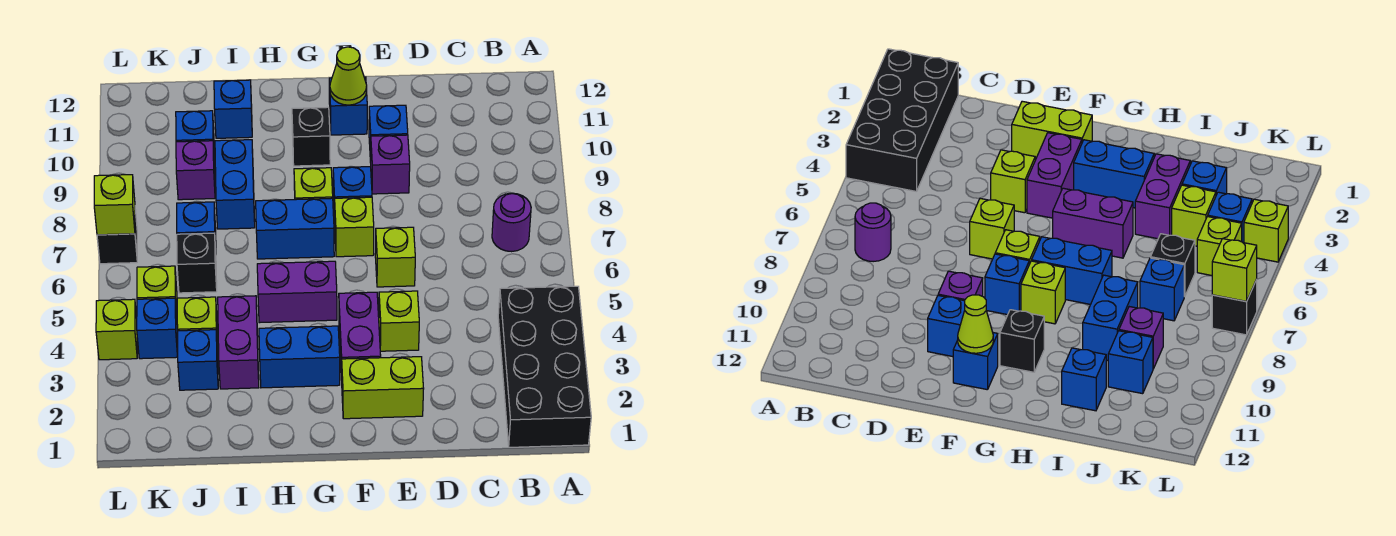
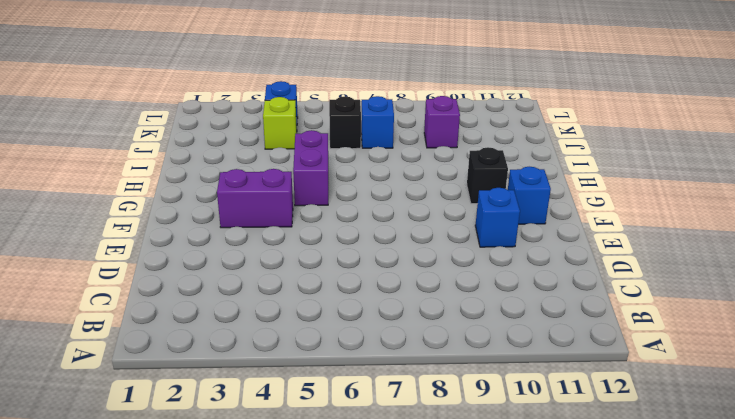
none -> black 2x4 brick [498,286,591,447]
none -> purple 1x1 round brick [492,193,531,252]
none -> lime 1x2 brick [342,357,424,419]
none -> lime 1x1 brick [379,291,419,351]

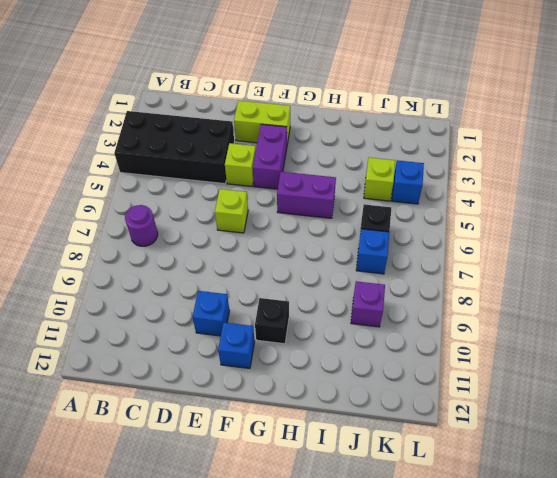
black 2x4 brick [114,111,234,184] -> black 2x4 brick turned to [498,286,591,447]
none -> purple 1x1 brick [371,135,410,194]
none -> lime 1x1 brick [335,197,374,257]
none -> blue 1x1 brick [333,167,372,220]
none -> blue 1x2 brick [259,326,340,388]

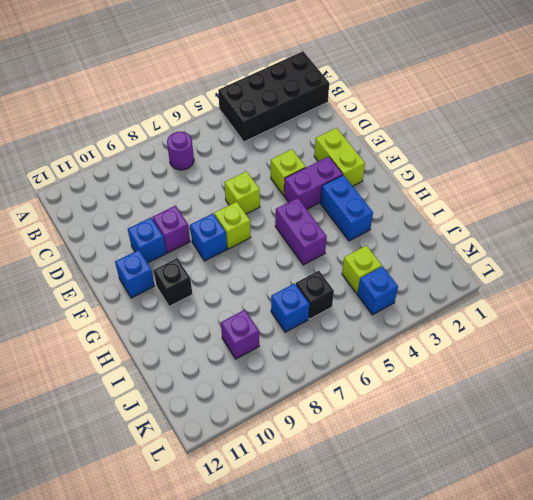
none -> blue 1x2 brick [256,198,334,259]
none -> lime 1x1 brick [294,168,333,200]
none -> purple 1x2 brick [218,296,259,389]
none -> blue 1x2 brick [215,140,255,229]

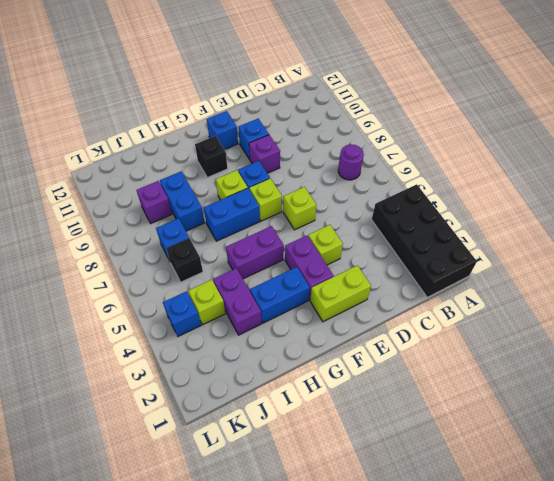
none -> blue 1x1 brick [214,80,252,138]
none -> blue 1x1 brick [177,330,218,390]
none -> blue 1x1 brick [176,111,215,167]
none -> lime 1x1 brick [137,266,177,315]

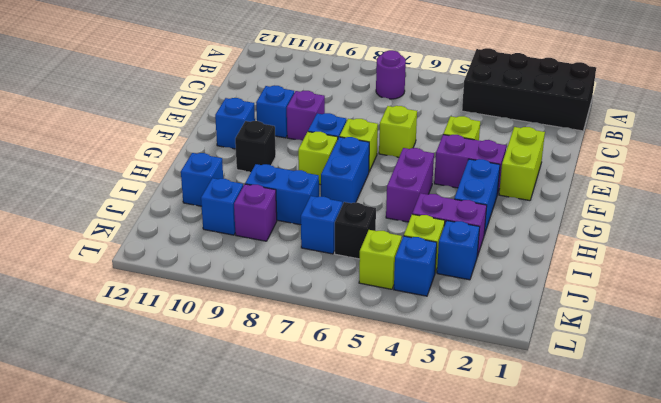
none -> lime 1x1 brick [96,299,137,360]
none -> black 1x1 brick [97,210,137,264]
none -> lime 1x1 cone [330,47,367,105]
none -> lime 1x1 brick [94,175,135,235]

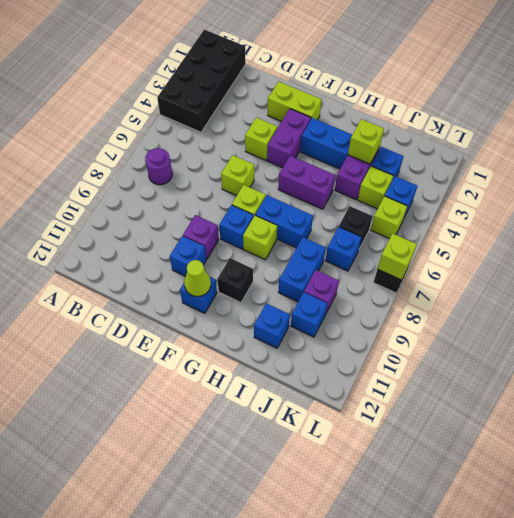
lime 1x1 brick [348,119,384,164] -> lime 1x1 brick moved to [96,299,137,360]

